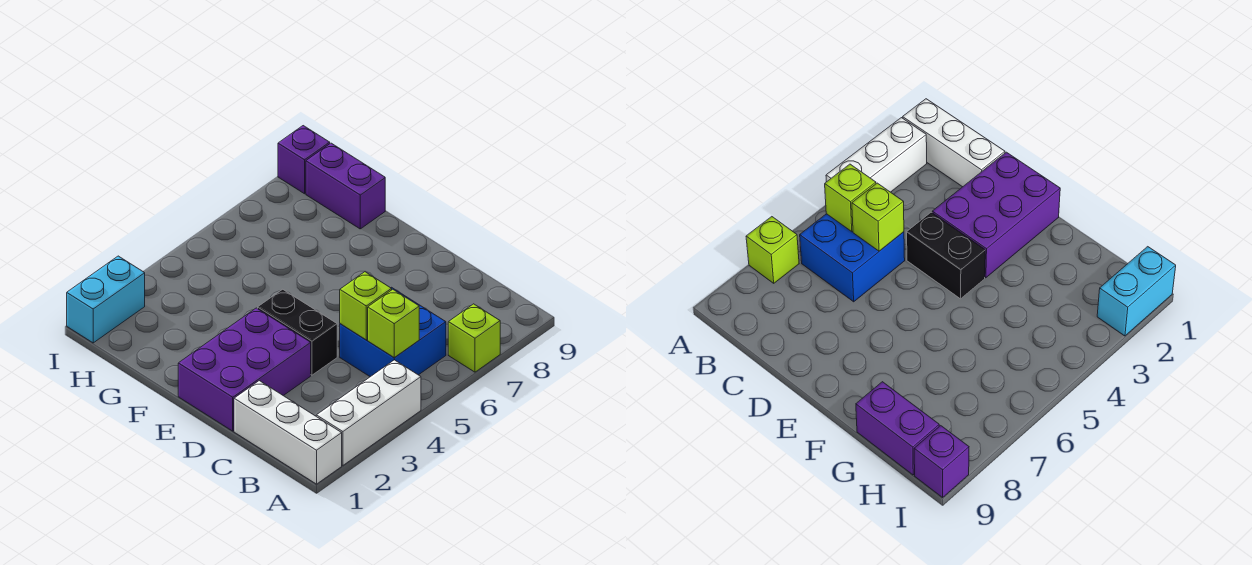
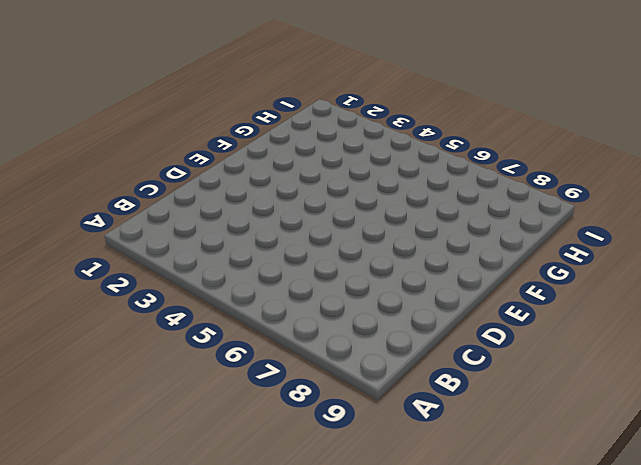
none -> white 1x3 brick [234,381,342,484]
none -> white 1x3 brick [316,360,421,465]

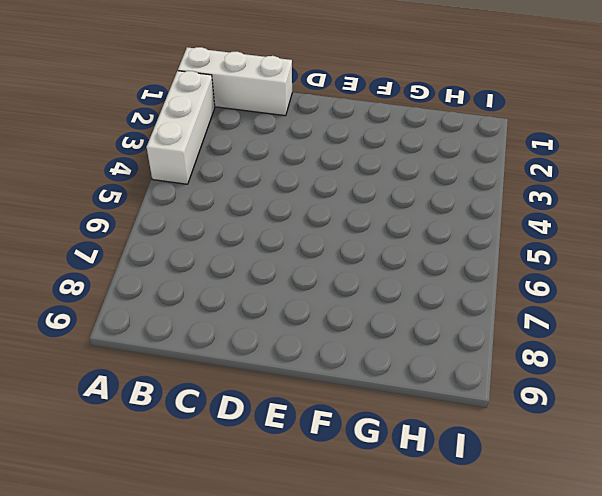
none -> lime 1x1 brick [448,304,500,372]
none -> blue 2x2 brick [340,287,446,377]

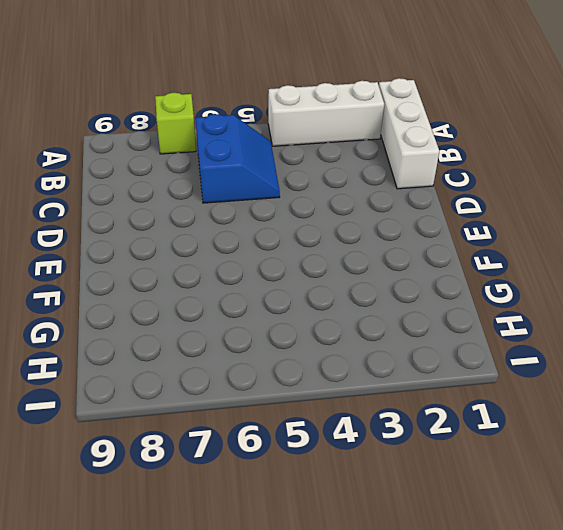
blue 2x2 slope [196,114,280,203] -> blue 2x2 brick [340,287,446,377]
none -> purple 2x3 brick [178,308,311,431]
none -> black 1x2 brick [258,289,337,375]

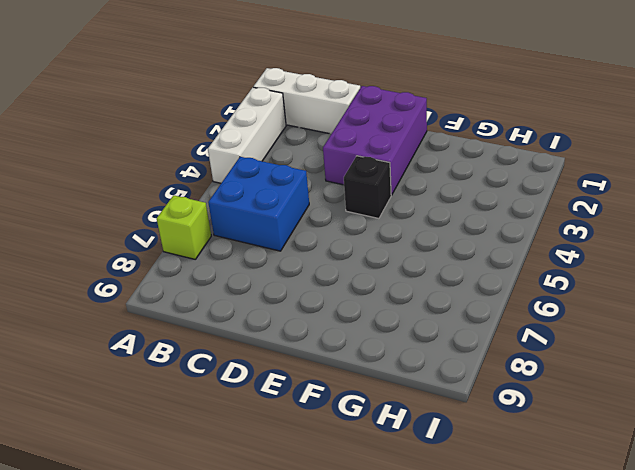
black 1x1 brick [344,156,391,219] -> black 1x2 brick [258,289,337,375]
none -> purple 1x2 brick [306,143,385,229]
none -> cyan 1x2 brick [67,256,145,343]

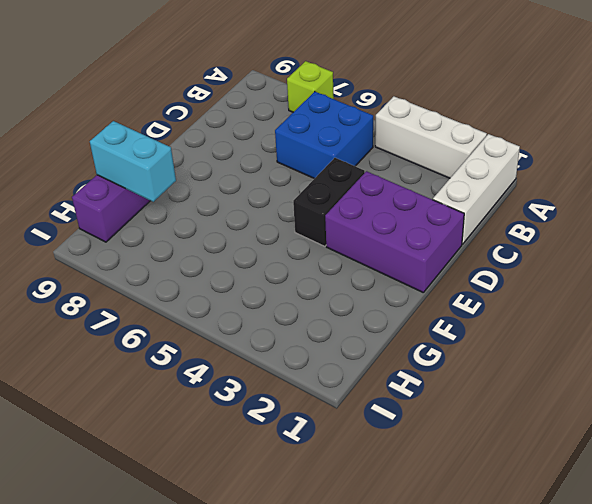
cyan 1x2 brick [90,121,176,202] -> cyan 1x2 brick moved to [67,256,145,343]
none -> purple 1x1 brick [278,126,330,194]
none -> lime 1x1 brick [368,289,419,358]

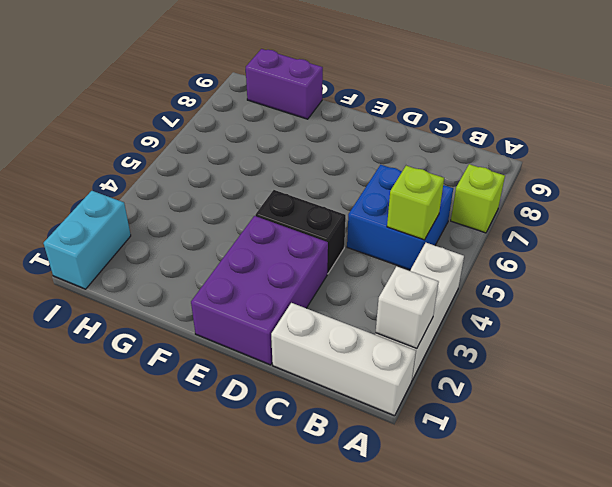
white 1x1 brick [376,266,439,349] -> none
none -> purple 1x1 brick [278,126,330,194]
none -> lime 1x1 brick [340,272,392,340]

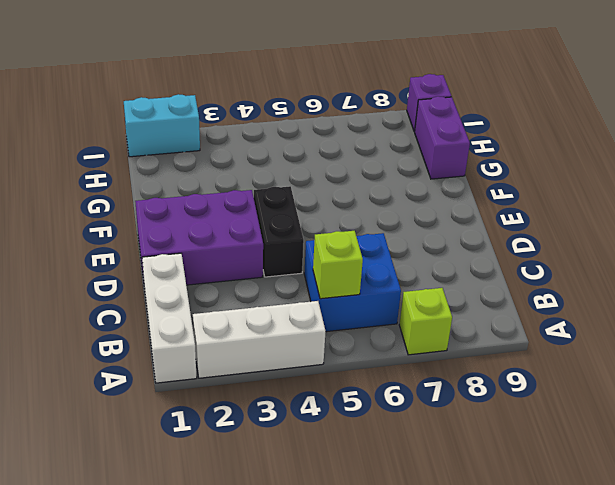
none -> lime 1x1 brick [340,272,392,340]

